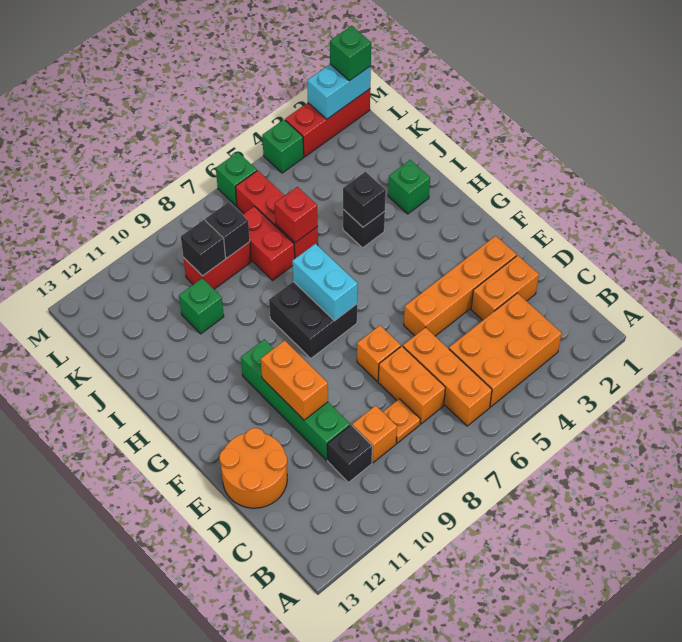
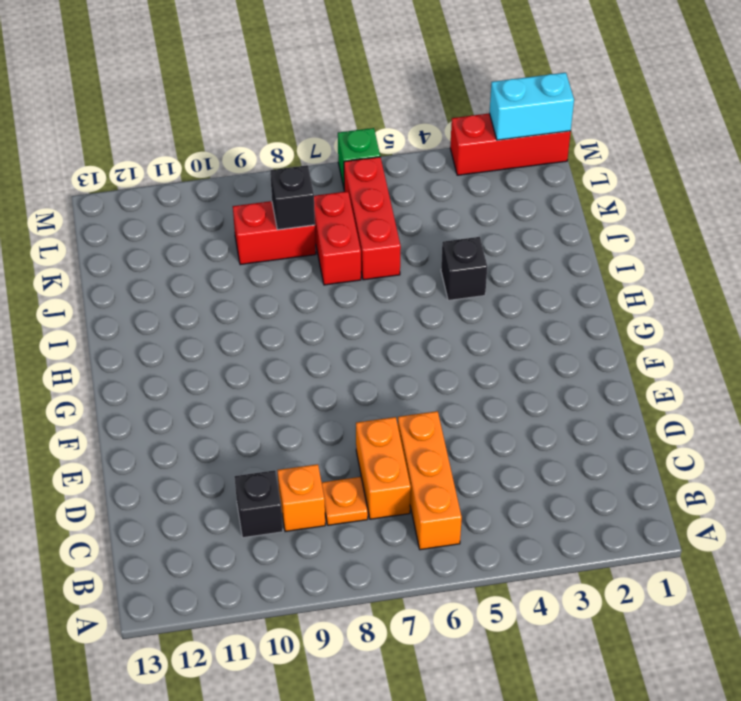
none -> orange 2x3 brick [449,293,562,407]
none -> orange 1x2 brick [471,255,539,320]
none -> green 1x4 brick [241,339,350,460]

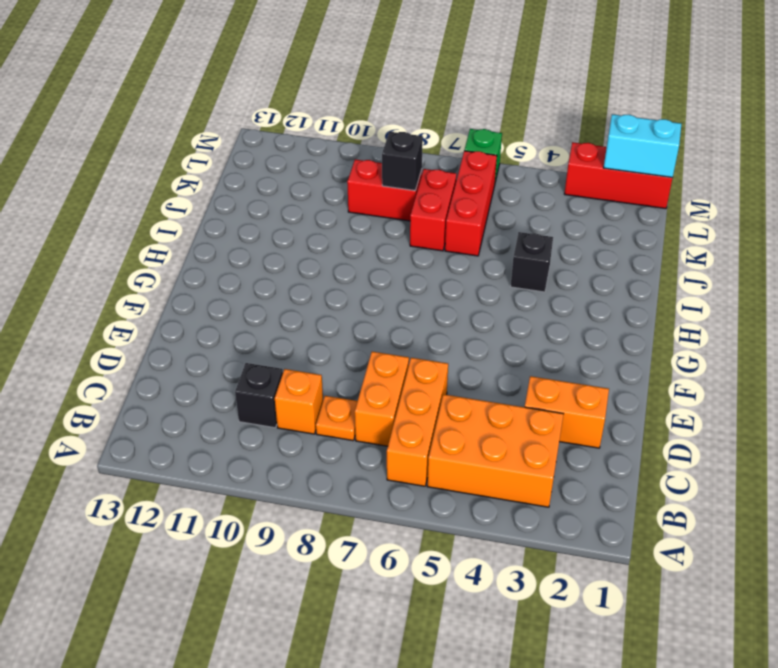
none -> green 1x4 brick [241,339,350,460]
none -> orange 2x2 round brick [219,428,287,508]
none -> orange 1x4 brick [404,236,517,336]

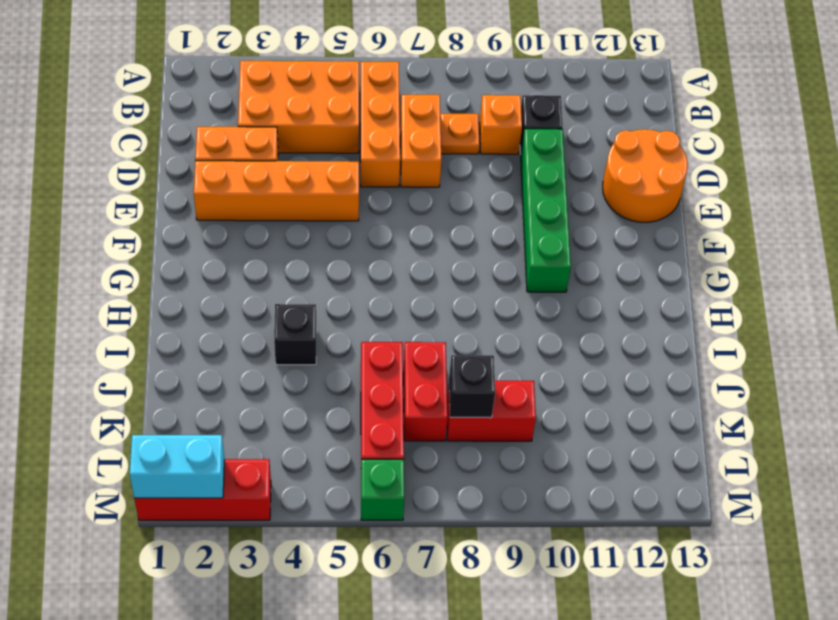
none -> orange 1x1 brick [357,326,401,381]
none -> black 2x2 brick [269,282,357,358]
none -> green 1x1 brick [388,160,430,214]

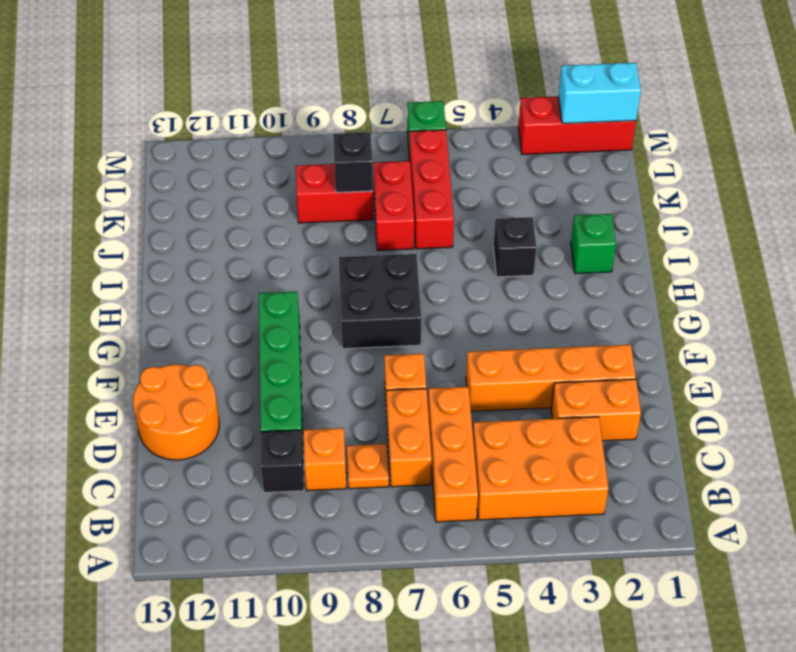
none -> green 1x1 brick [179,278,224,334]
none -> green 1x1 brick [262,120,304,173]
none -> orange 1x2 brick [261,340,328,420]

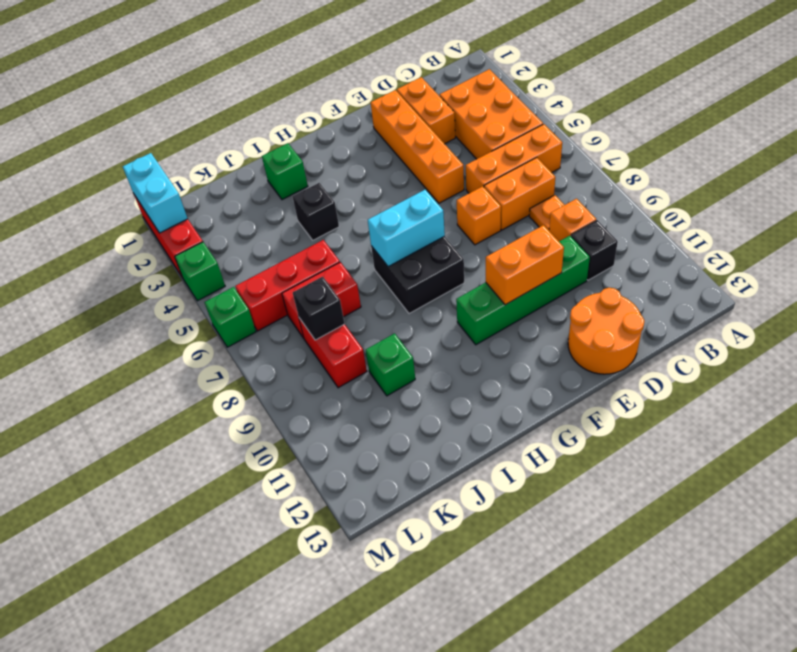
none -> black 1x1 brick [343,172,386,227]
none -> red 1x1 brick [275,187,318,243]
none -> black 1x1 brick [181,220,226,276]

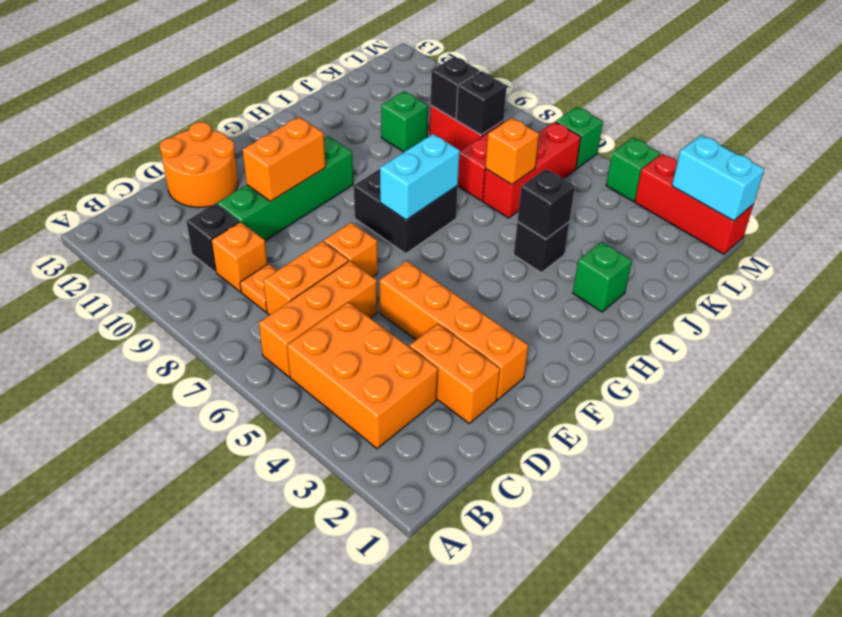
orange 1x1 brick [485,118,539,184] -> red 1x1 brick [275,187,318,243]
none -> green 1x1 brick [330,26,371,81]

